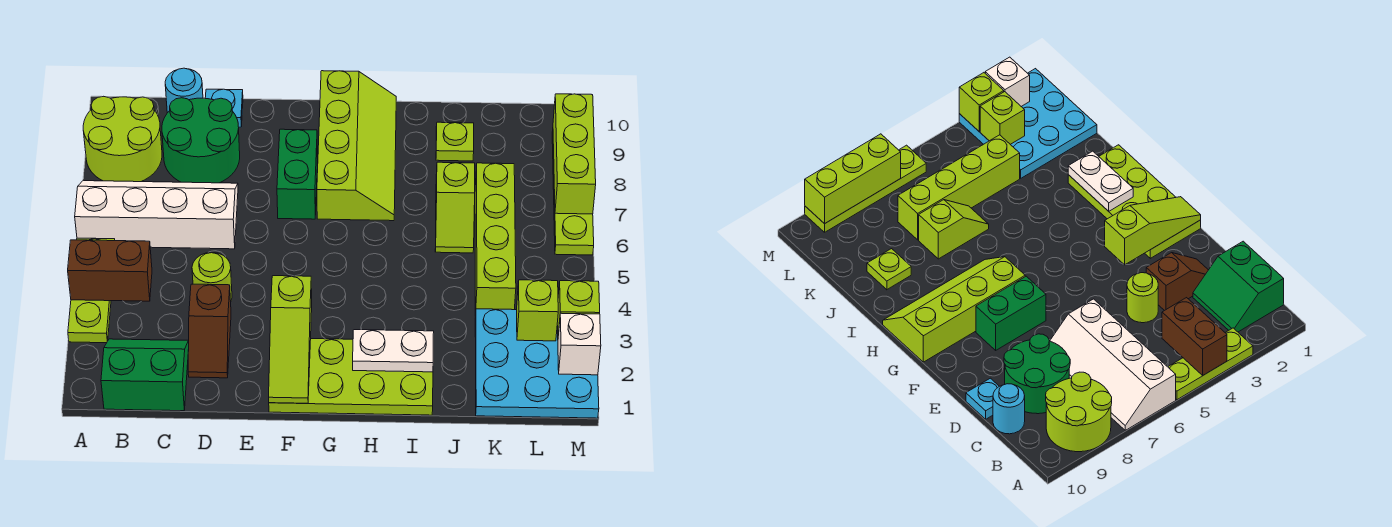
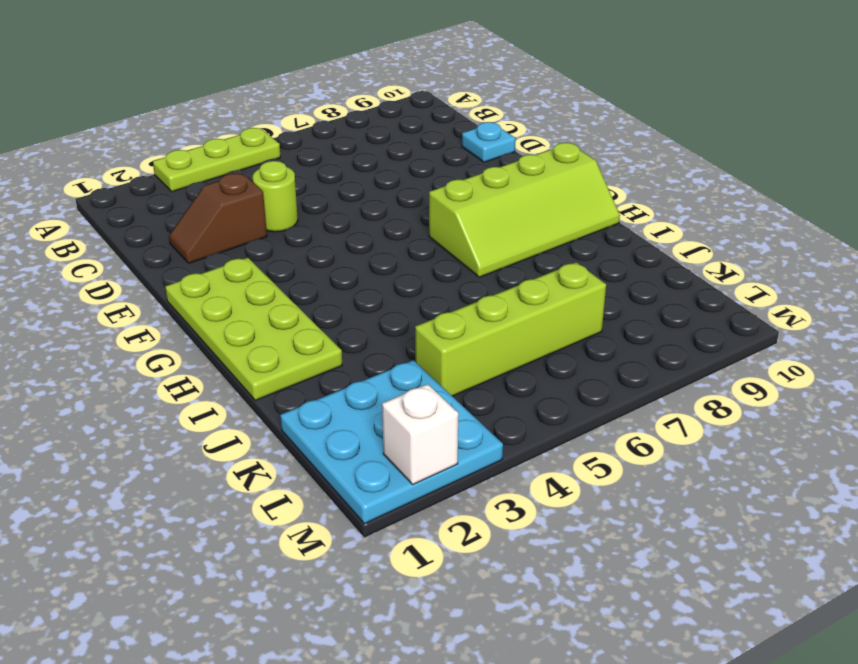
none -> white 2x4 slope [75,181,238,249]
none -> lime 2x2 round brick [83,96,162,182]
none -> green 2x2 slope [101,339,189,411]

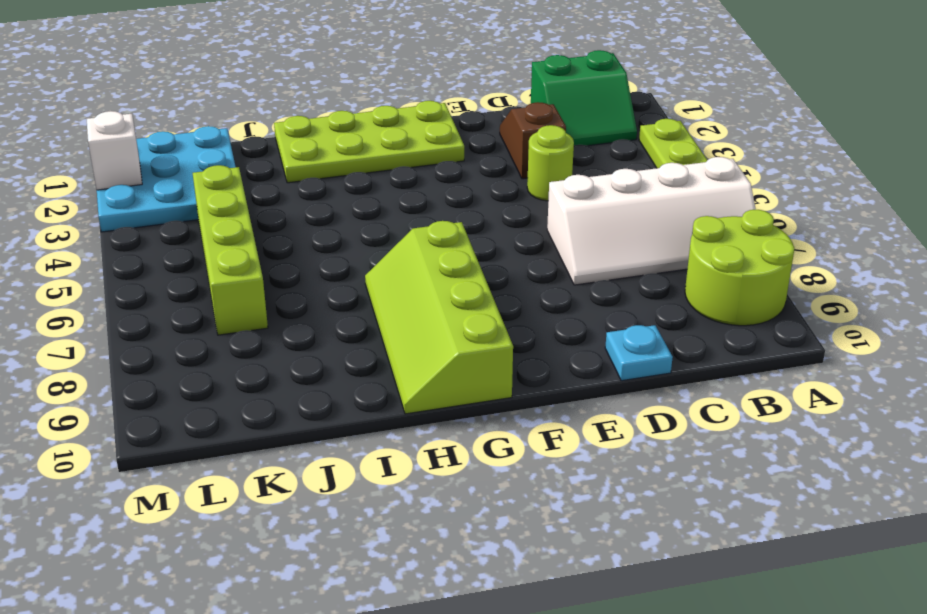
none -> green 2x2 round brick [162,98,240,183]
none -> cyan 1x1 round brick [165,68,203,113]
none -> green 1x2 brick [277,129,317,219]

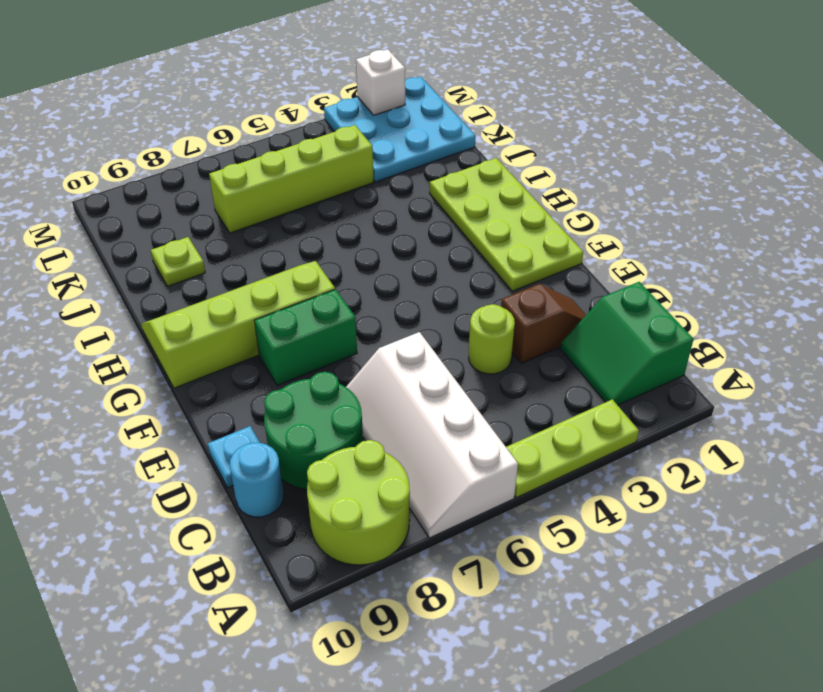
none -> lime 1x2 slope [435,162,475,253]
none -> lime 1x4 plate [552,131,594,255]
none -> brown 1x2 brick [68,240,152,301]

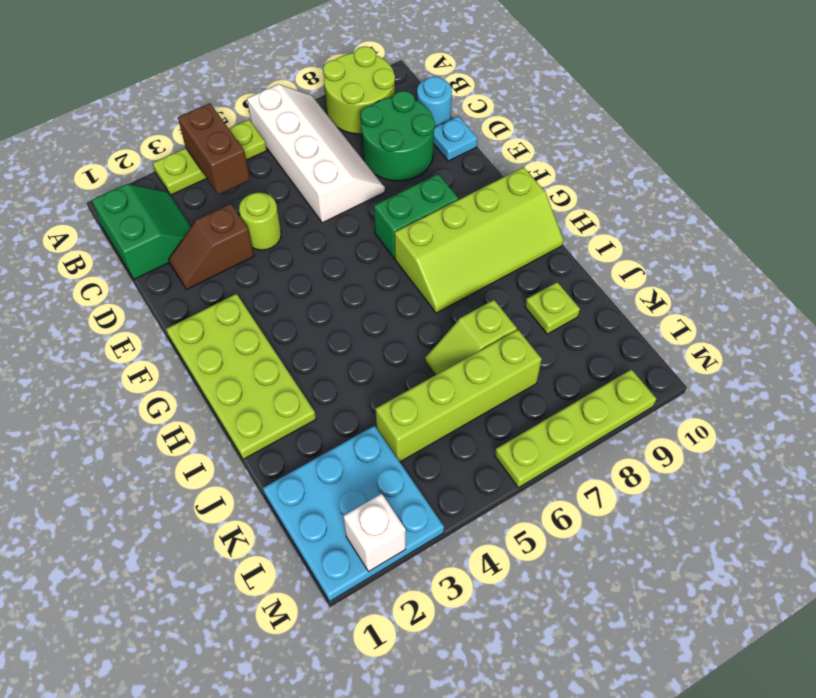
none -> lime 1x3 slope [269,276,312,403]
none -> white 1x2 plate [353,330,434,372]
none -> lime 1x1 brick [517,280,558,341]

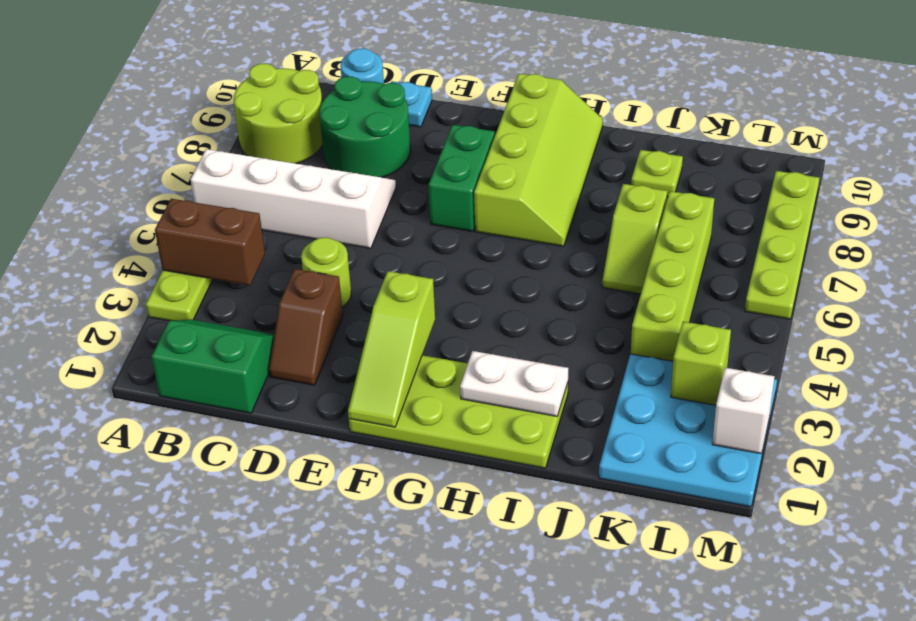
none -> lime 1x1 brick [557,281,600,335]
none -> lime 1x3 brick [553,94,596,214]

